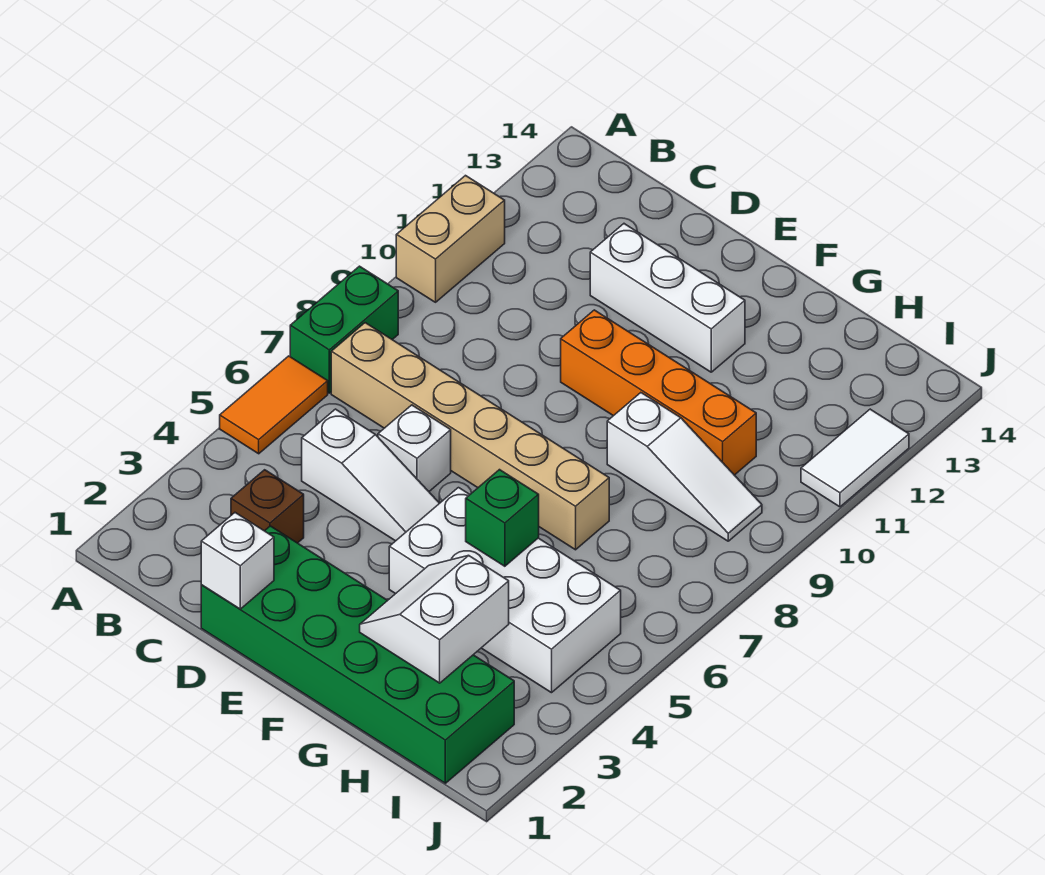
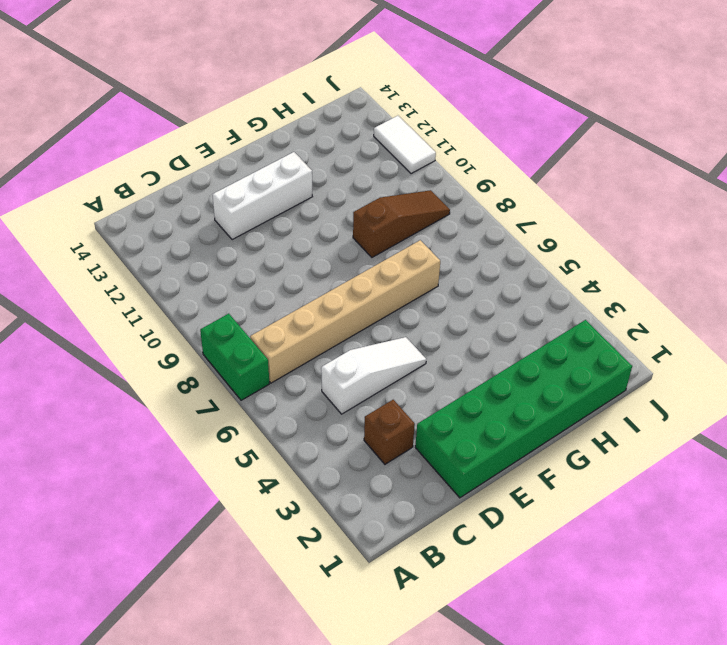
brown 1x3 slope [353,190,450,257] -> white 1x3 slope [607,393,762,541]
none -> orange 1x2 tile [220,356,328,454]
none -> tan 1x2 brick [396,176,505,302]
none -> white 1x1 brick [378,405,451,491]

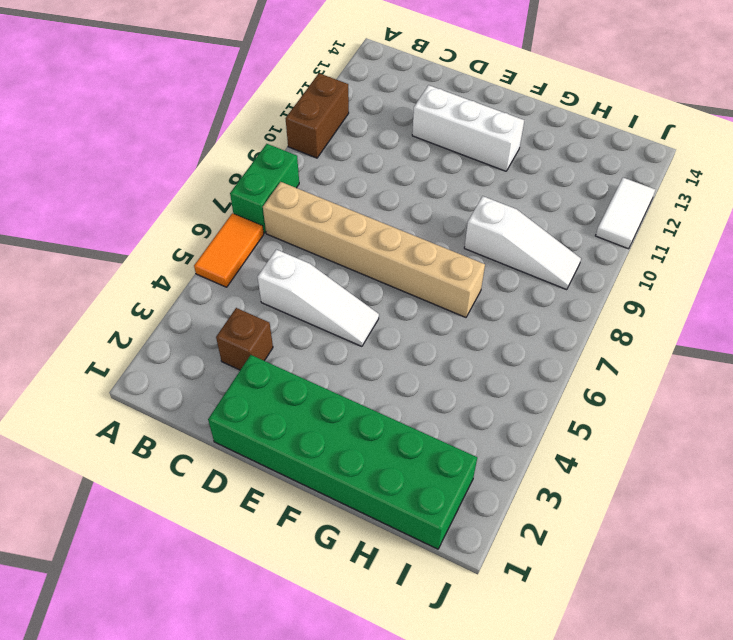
brown 1x2 brick [286,73,349,158] -> tan 1x2 brick [396,176,505,302]
none -> white 1x1 brick [378,405,451,491]
none -> orange 1x4 brick [561,310,756,475]
none -> white 2x4 brick [389,488,621,693]

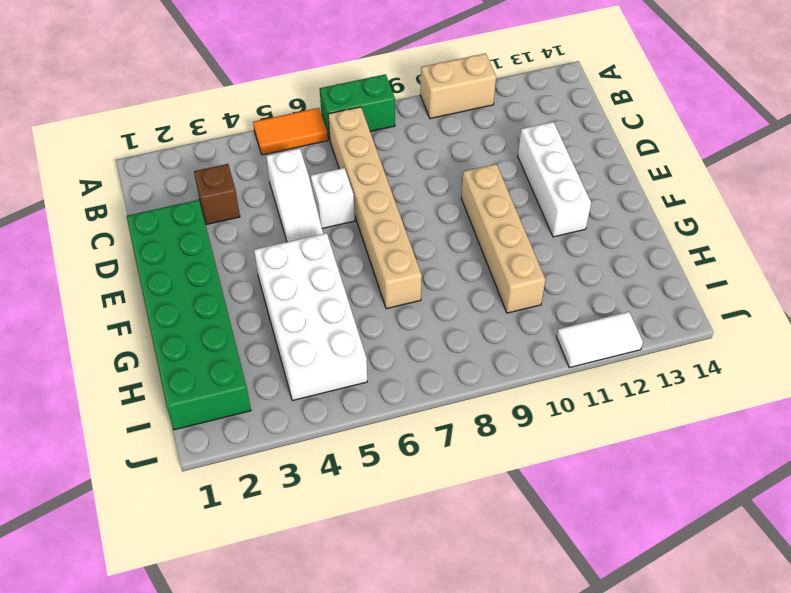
tan 1x4 brick [461,164,546,313] -> orange 1x4 brick [561,310,756,475]
none -> white 1x3 slope [607,393,762,541]
none -> white 1x1 brick [201,513,274,609]
none -> white 2x2 slope [360,556,509,683]

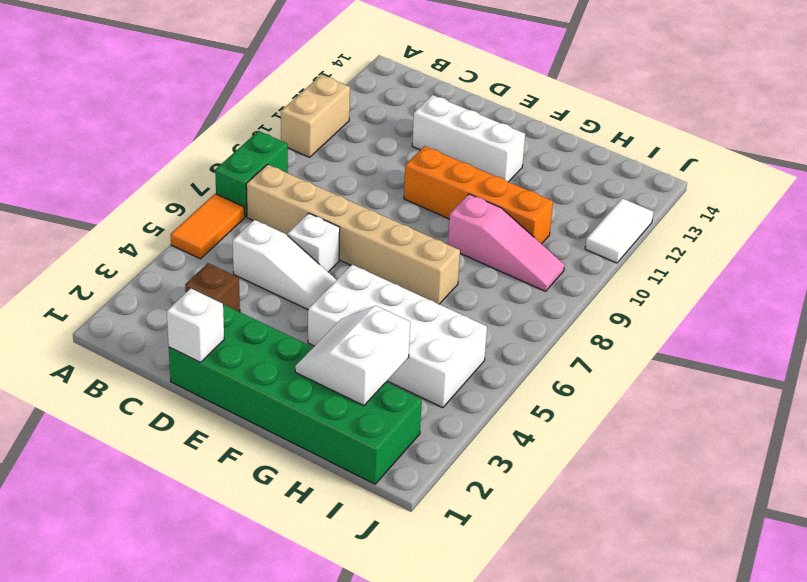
pink 1x3 slope [448,194,564,291] -> white 1x3 slope [607,393,762,541]
none -> green 1x1 brick [466,470,539,566]

